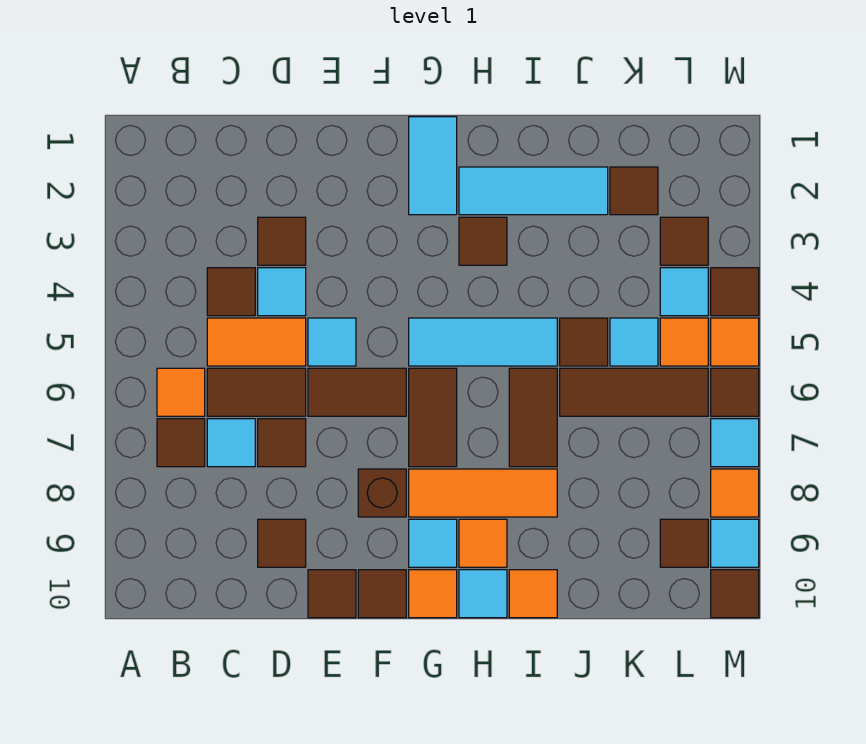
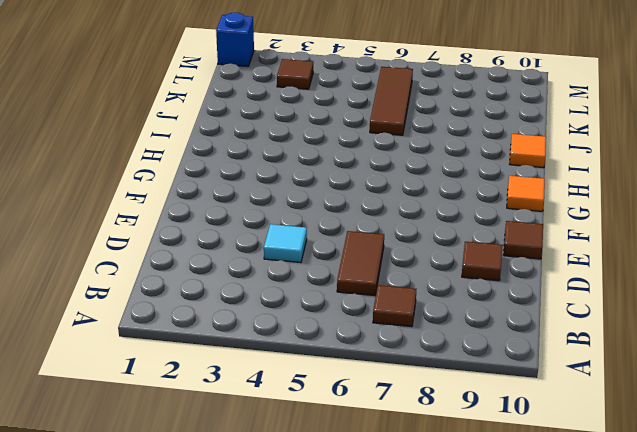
blue 1x1 brick [216,12,254,67] -> none
none -> orange 1x1 tile [157,368,205,416]
none -> brown 1x1 tile [207,268,255,316]
none -> orange 1x2 tile [207,318,306,366]
none -> cyan 1x1 tile [207,419,255,467]

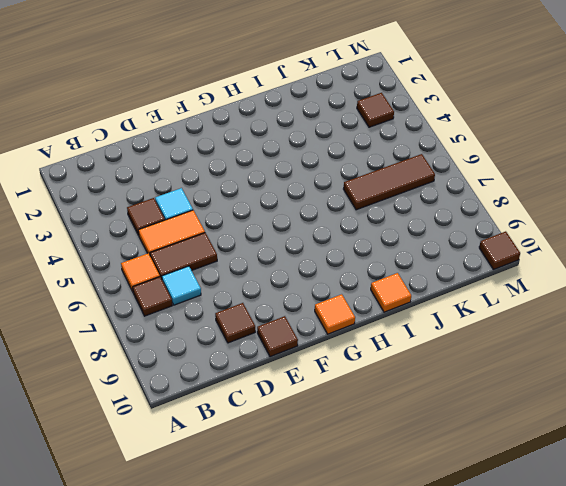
none -> brown 1x1 tile [258,217,306,265]
none -> brown 1x1 tile [258,419,306,467]
none -> cyan 1x1 tile [308,318,356,366]
none -> brown 1x2 tile [308,368,406,416]

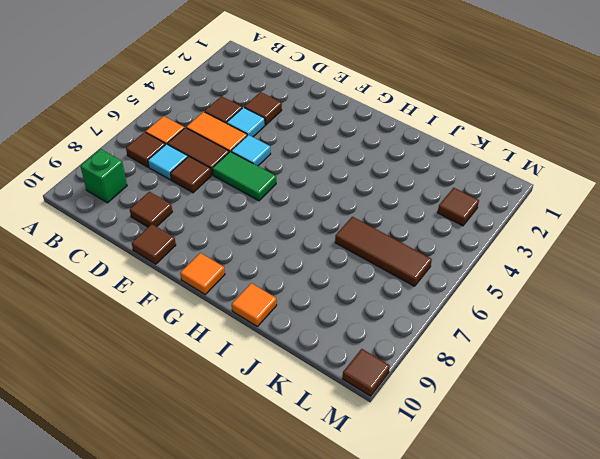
green 1x1 brick [80,149,127,203] -> none
green 1x2 tile [213,152,276,201] -> brown 1x2 tile [308,368,406,416]
none -> brown 1x1 brick [358,469,406,517]
none -> brown 1x1 tile [358,570,406,618]
none -> cyan 1x2 tile [409,117,457,215]
none -> cyan 1x3 tile [409,318,557,366]

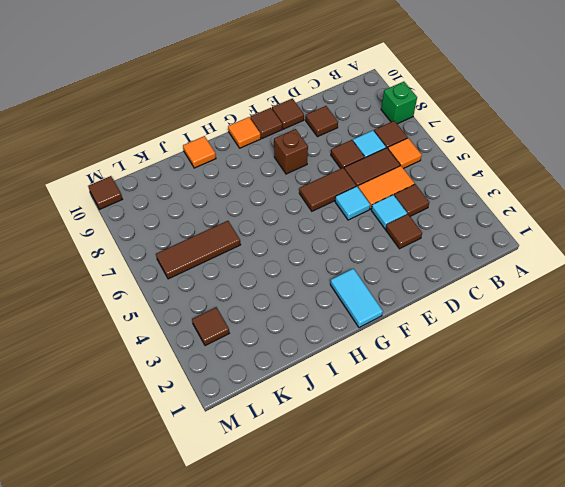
green 1x1 brick [381,82,417,124] -> none
none -> cyan 1x3 tile [409,318,557,366]
none -> brown 1x2 tile [409,368,457,467]
none -> orange 1x3 tile [409,469,557,517]
none -> cyan 1x1 tile [409,519,457,567]

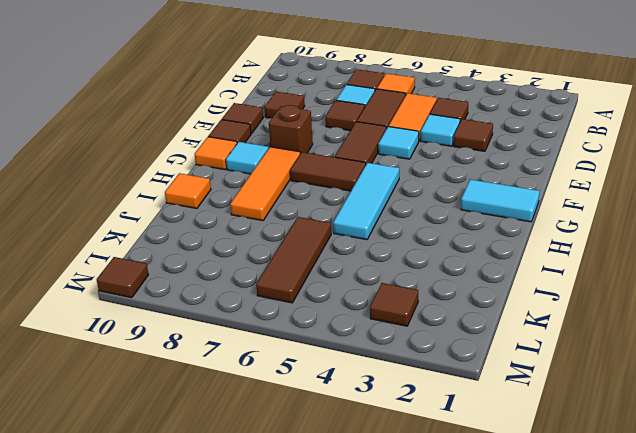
none -> cyan 1x3 tile [459,167,608,215]
none -> brown 1x1 tile [459,217,507,265]
none -> orange 1x1 tile [459,519,507,567]
none -> cyan 1x1 tile [459,570,507,618]

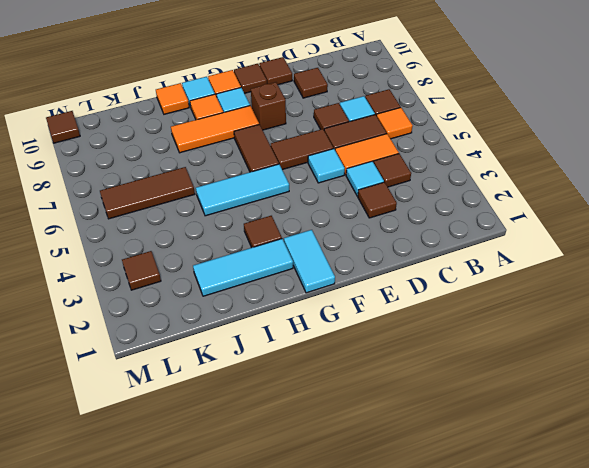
none -> brown 1x2 tile [509,368,557,467]
none -> brown 1x1 tile [560,318,608,366]
none -> brown 1x1 tile [610,167,658,215]
none -> cyan 1x1 tile [610,318,658,366]

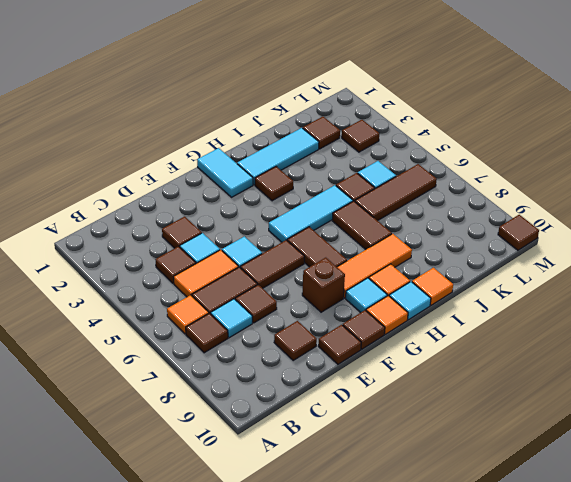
none -> cyan 1x1 tile [660,268,708,316]
none -> orange 1x1 tile [660,318,708,366]
none -> brown 1x1 tile [660,519,708,567]
none -> brown 1x1 tile [711,268,759,316]

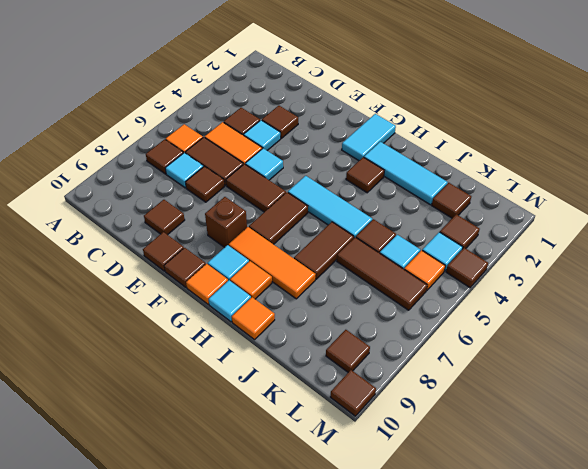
none -> orange 1x1 tile [711,318,759,366]
none -> brown 1x1 tile [711,368,759,416]
none -> cyan 1x1 tile [711,419,759,467]
none -> orange 1x1 tile [711,469,759,517]

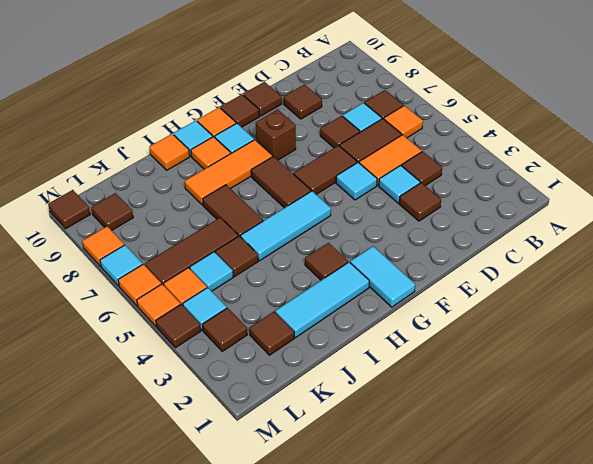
orange 1x1 tile [118,264,161,306] -> brown 1x1 tile [711,368,759,416]
none -> cyan 1x1 tile [711,519,759,567]

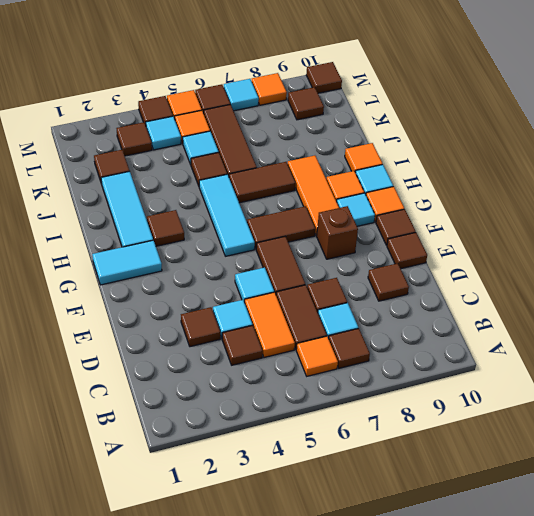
none -> cyan 1x1 tile [711,519,759,567]

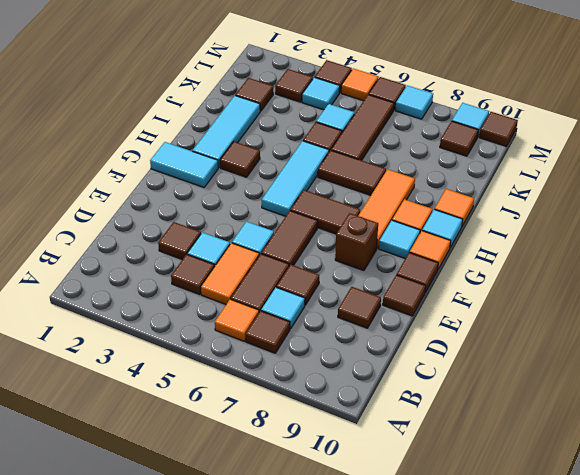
none -> orange 1x1 tile [660,318,708,366]
none -> orange 1x1 tile [711,469,759,517]

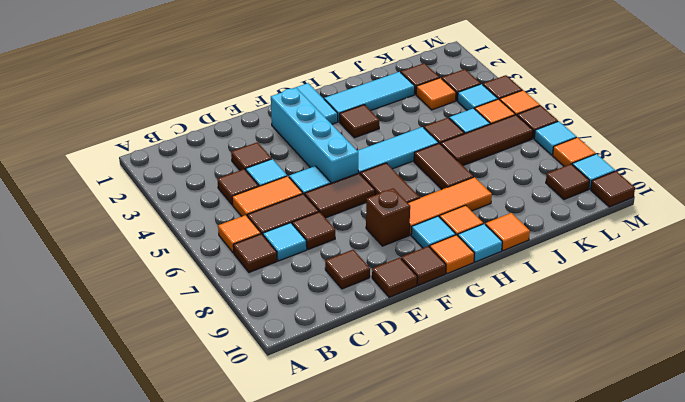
cyan 1x4 brick [271,88,358,183] -> none
orange 1x1 tile [416,78,456,110] -> none

